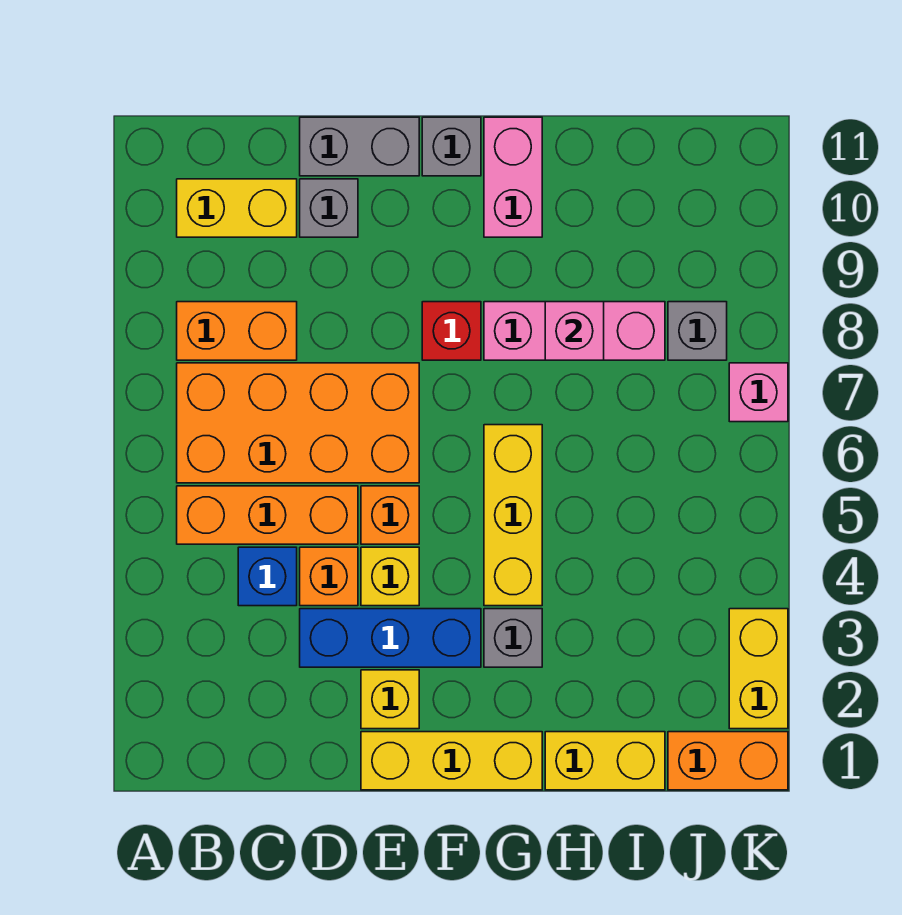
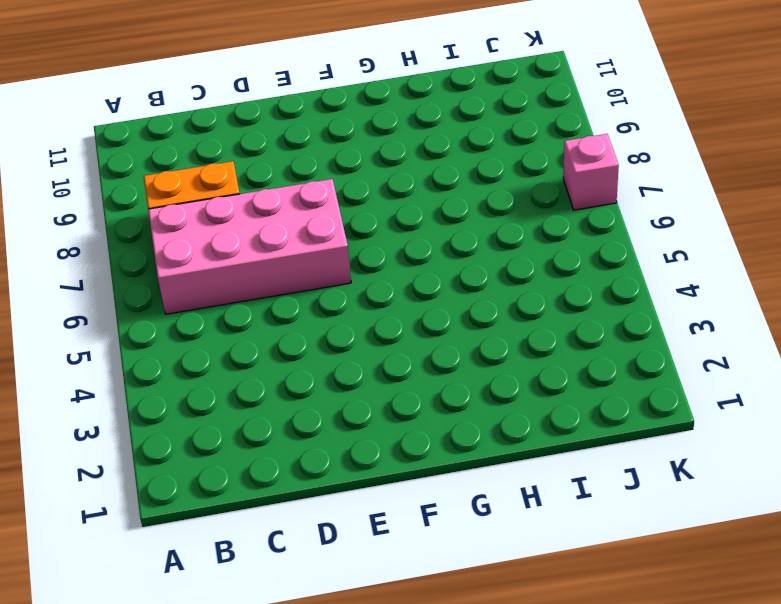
pink 2x4 brick [148,179,351,314] -> orange 2x4 brick [177,363,419,483]
none -> orange 1x3 brick [177,486,358,544]
none -> yellow 1x2 brick [177,179,297,237]
none -> blue 1x1 brick [238,547,297,606]

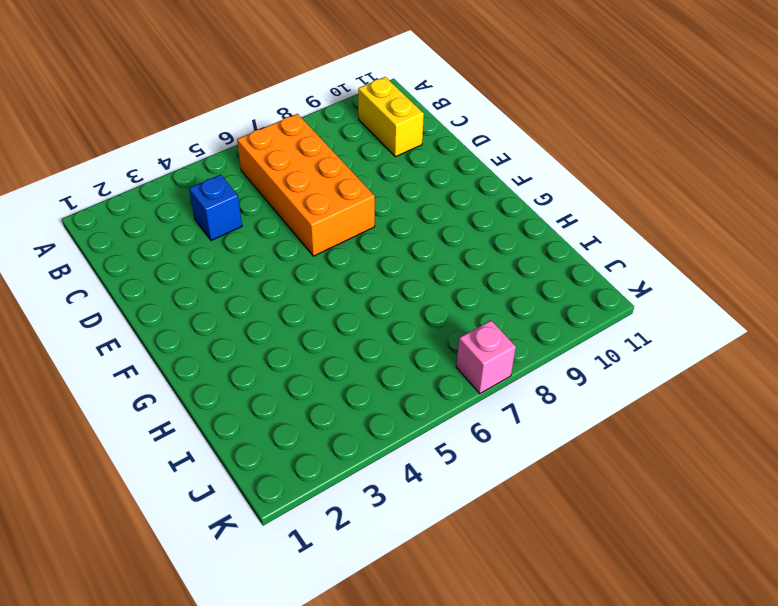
none -> orange 1x3 brick [177,486,358,544]
none -> orange 1x2 brick [177,302,297,360]
none -> blue 1x3 brick [300,609,481,667]

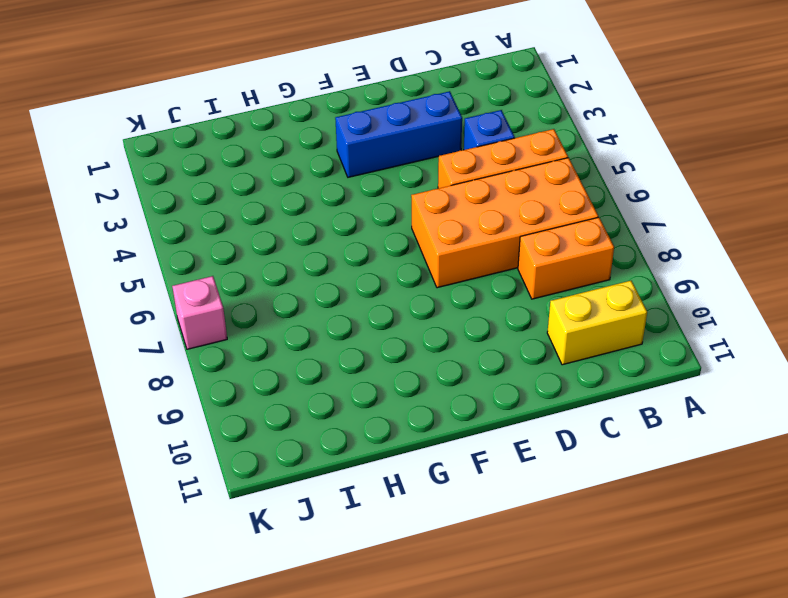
none -> orange 1x1 brick [300,547,358,606]
none -> grey 1x1 brick [300,179,358,237]
none -> grey 1x2 brick [300,117,419,176]

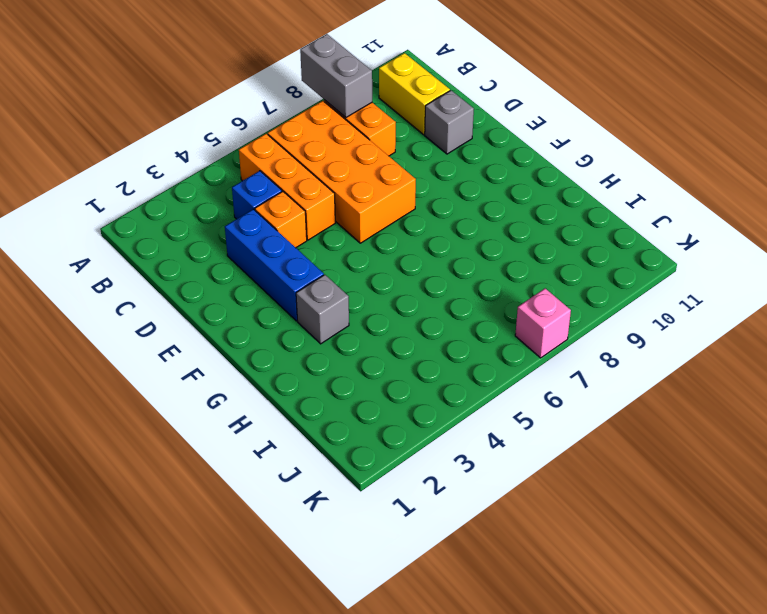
grey 1x2 brick [300,34,372,117] -> grey 1x2 brick moved to [300,117,419,176]
none -> yellow 1x3 brick [361,732,542,790]
none -> yellow 1x1 brick [361,670,419,729]
none -> yellow 1x1 brick [361,547,419,606]

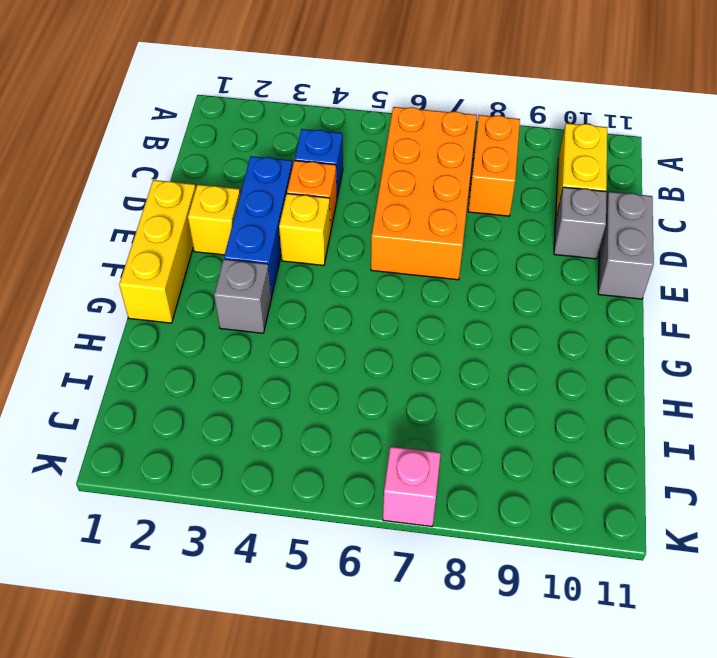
none -> orange 1x3 brick [177,486,358,544]
none -> orange 1x1 brick [361,486,419,544]
none -> red 1x1 brick [422,302,481,360]

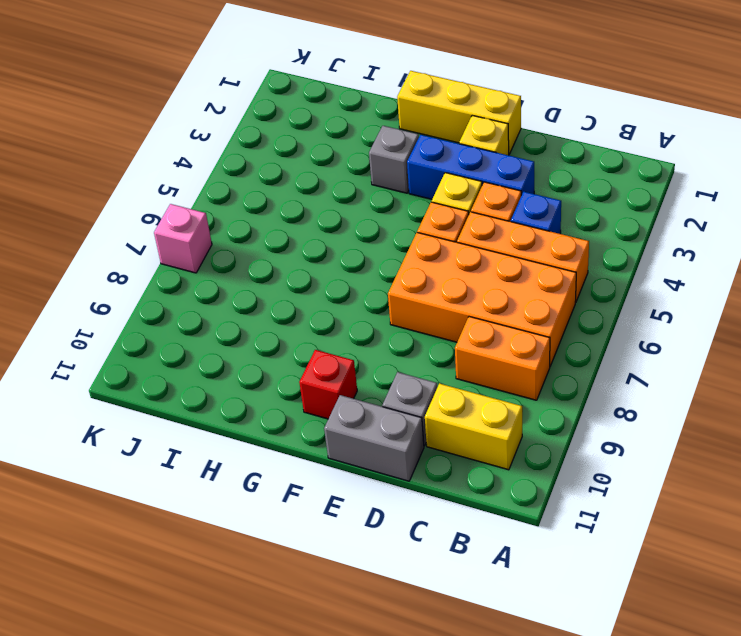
red 1x1 brick [299,350,357,419] -> red 1x1 brick moved to [422,302,481,360]
none -> grey 1x1 brick [422,117,481,176]
none -> yellow 1x3 brick [484,425,542,606]
none -> pink 1x3 brick [484,302,665,360]

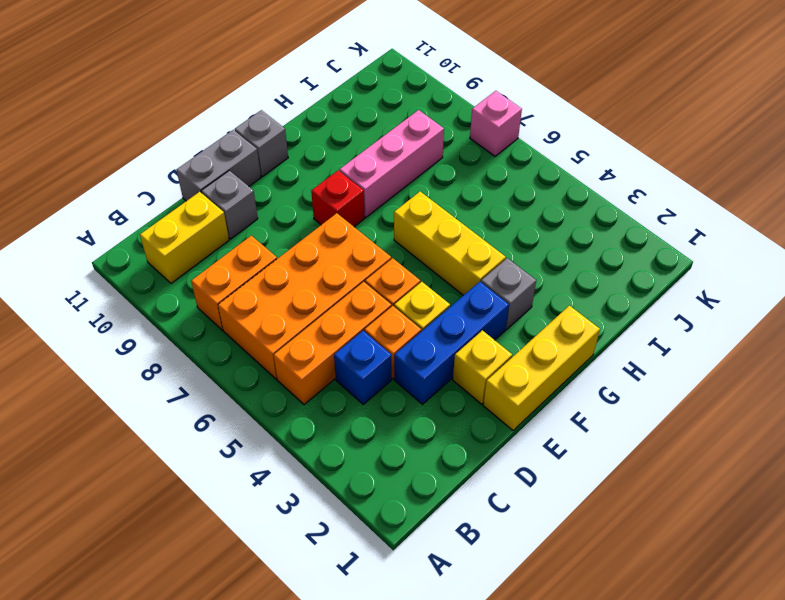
none -> pink 1x2 brick [484,117,542,237]
none -> yellow 1x2 brick [545,732,665,790]
none -> orange 1x2 brick [668,732,788,790]

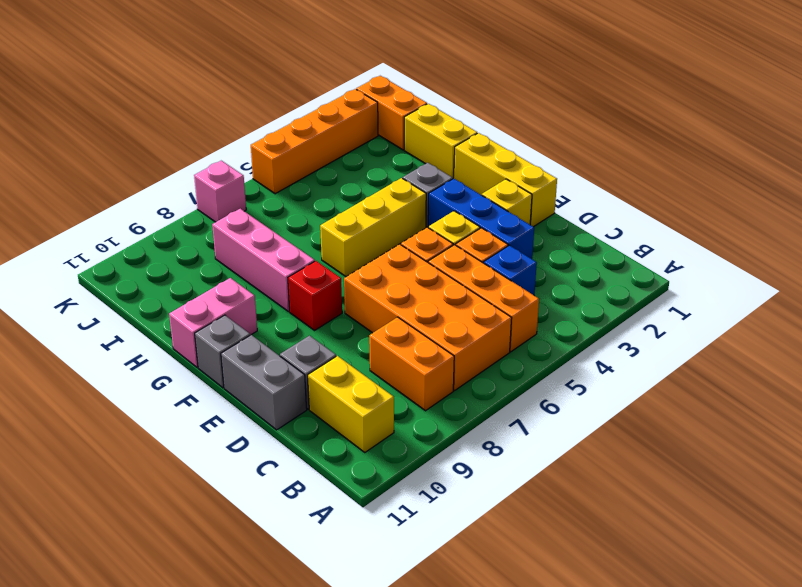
orange 1x4 brick [251,89,378,194] -> yellow 1x2 brick [729,609,788,729]
none -> grey 1x1 brick [668,302,727,360]
none -> pink 1x1 brick [545,302,604,360]

